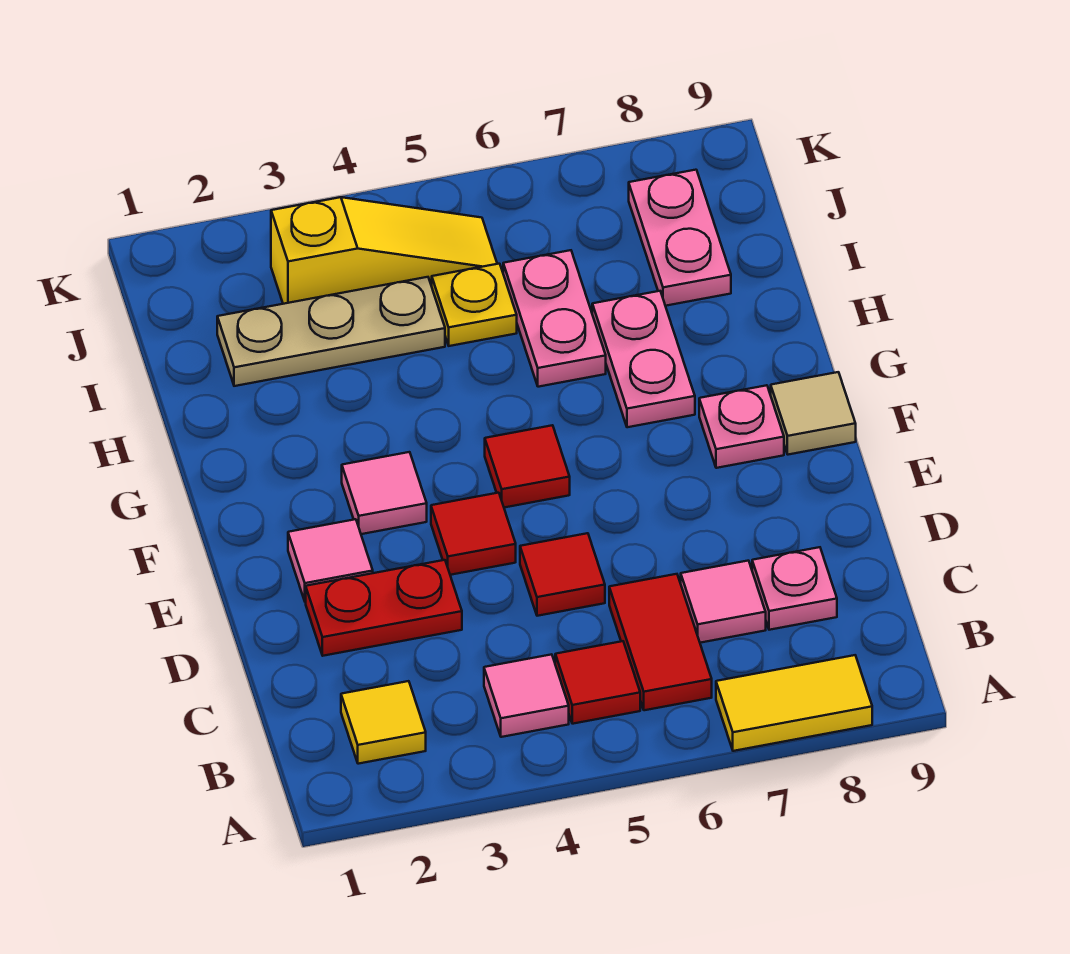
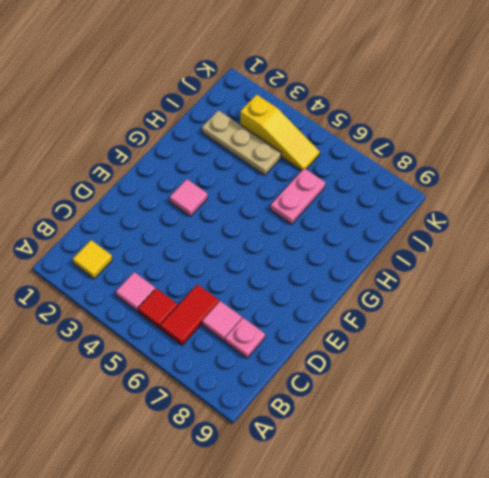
none -> yellow 1x2 tile [716,655,872,751]
none -> red 1x2 plate [306,560,462,656]
none -> red 1x1 tile [520,533,605,616]

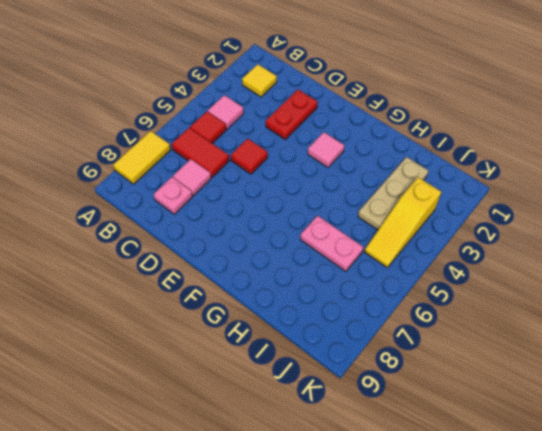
none -> pink 1x1 tile [288,519,373,602]
none -> red 1x1 tile [431,493,516,575]
none -> red 1x1 tile [485,425,570,508]

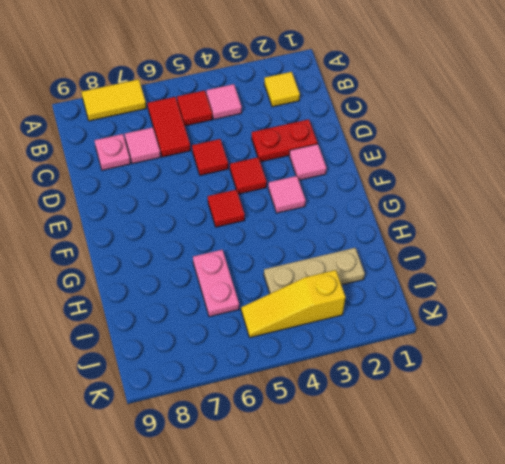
none -> pink 1x1 plate [699,385,784,468]
none -> tan 1x1 tile [771,372,856,455]
none -> pink 1x2 plate [592,291,695,427]

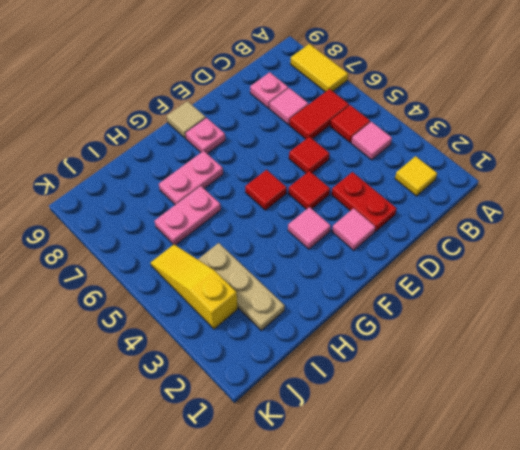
none -> yellow 1x1 plate [432,264,517,346]
none -> pink 1x2 plate [629,170,731,306]

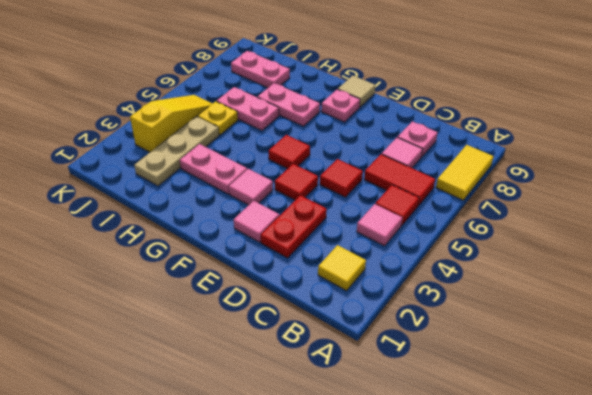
pink 1x2 plate [180,144,247,194] -> none

